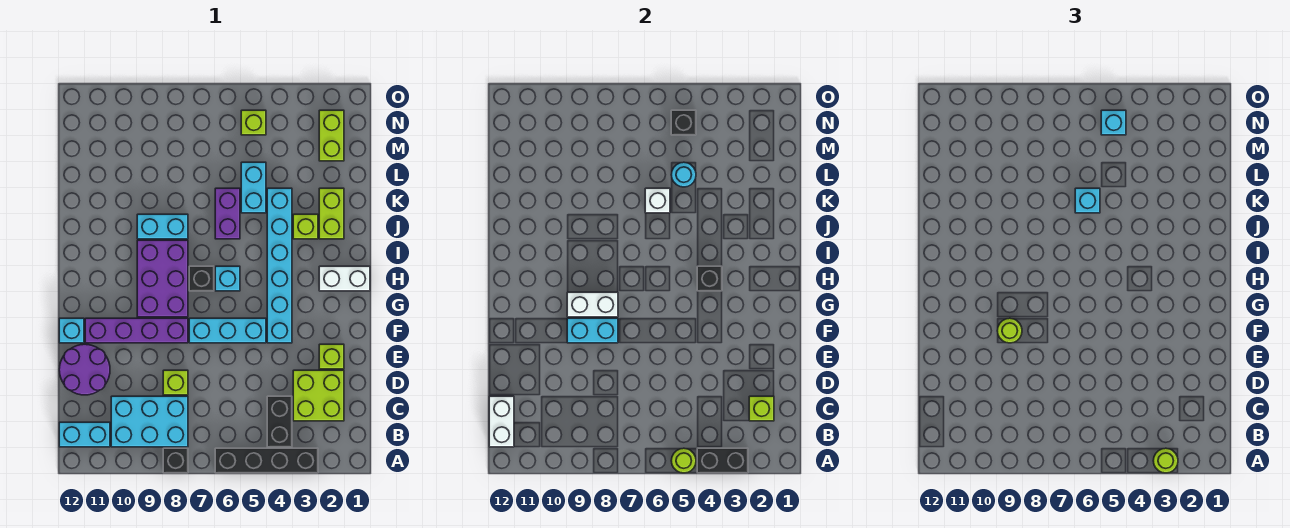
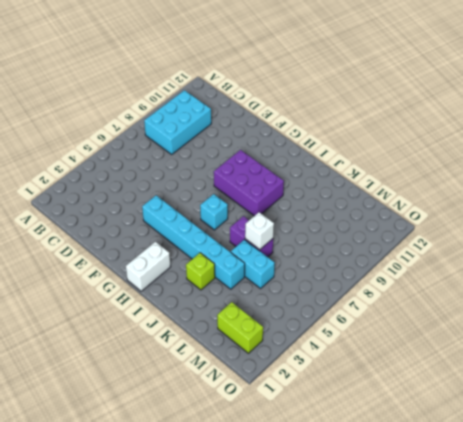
none -> black 1x4 brick [215,448,318,473]
none -> black 1x1 brick [163,448,188,473]
none -> black 1x2 brick [267,396,292,447]
none -> cyan 1x2 brick [59,422,110,447]

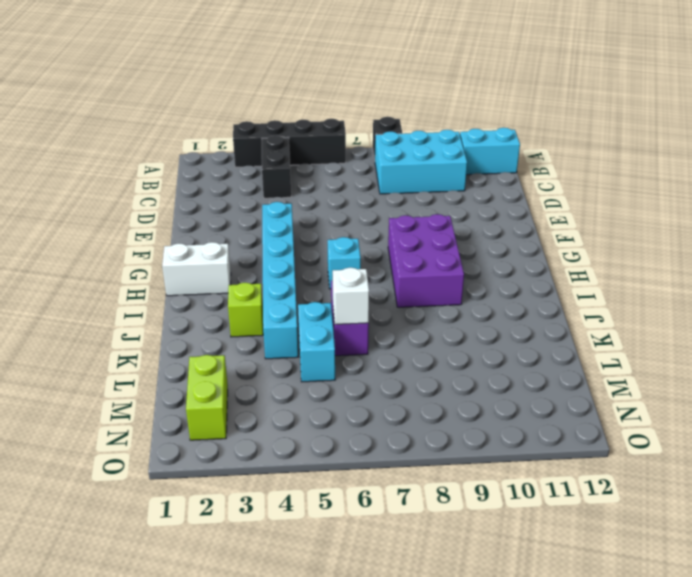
none -> lime 2x2 brick [293,370,344,421]
none -> lime 1x1 brick [163,370,188,395]
none -> purple 2x2 round brick [59,344,110,395]
none -> lime 1x1 brick [319,344,344,369]

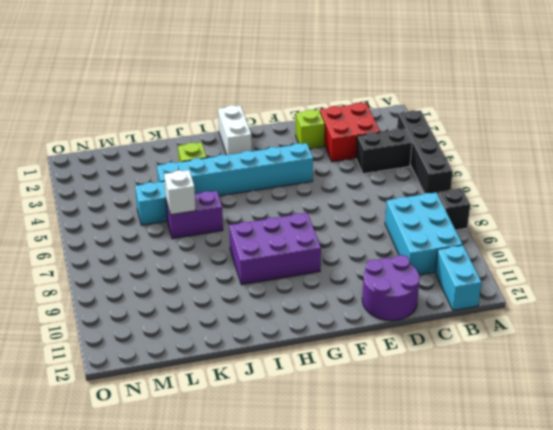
red 2x2 brick [320,103,380,162] -> lime 2x2 brick [293,370,344,421]
none -> lime 1x1 brick [163,370,188,395]
none -> cyan 1x3 brick [189,318,266,343]
none -> purple 1x4 brick [85,318,188,343]
none -> cyan 1x1 brick [59,318,84,343]

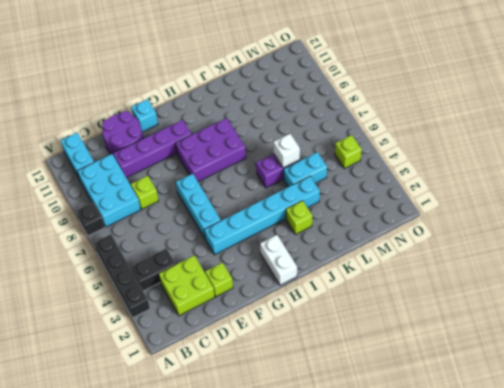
purple 1x4 brick [113,120,192,178] -> purple 1x4 brick turned to [85,318,188,343]
none -> cyan 1x1 brick [215,266,240,291]
none -> black 1x1 brick [189,266,214,291]
none -> lime 1x2 brick [319,188,344,239]
none -> cyan 1x2 brick [137,214,188,239]

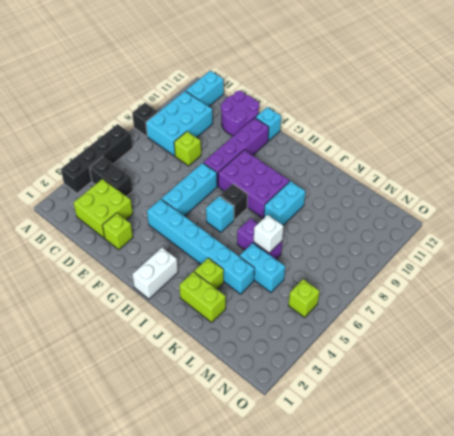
none -> lime 1x2 brick [319,110,344,161]
none -> black 1x2 brick [697,448,748,473]
none -> lime 1x1 round brick [671,448,696,473]
none -> white 1x2 brick [489,396,514,447]

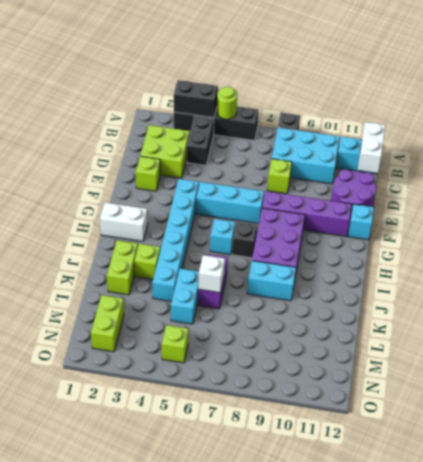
none -> lime 1x1 brick [749,396,774,421]
none -> cyan 1x2 brick [567,318,618,343]
none -> white 1x2 brick [567,292,618,317]
none -> black 1x1 brick [697,266,722,291]

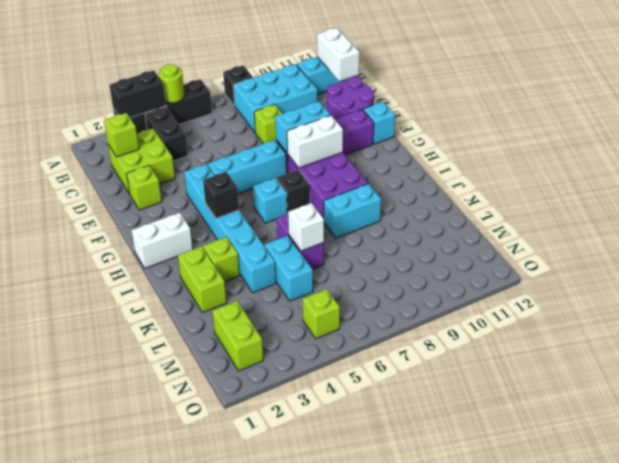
none -> cyan 1x1 round brick [671,162,696,187]
none -> black 1x1 brick [671,110,696,135]
none -> lime 1x1 round brick [1153,448,1178,473]
none -> lime 1x1 round brick [997,318,1022,343]

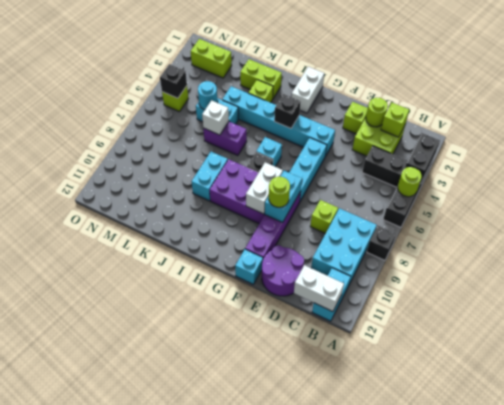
lime 1x1 round brick [366,98,388,127] -> lime 1x1 round brick moved to [1153,448,1178,473]
none -> cyan 1x1 brick [1075,188,1100,213]
none -> cyan 1x1 brick [1101,110,1126,135]

